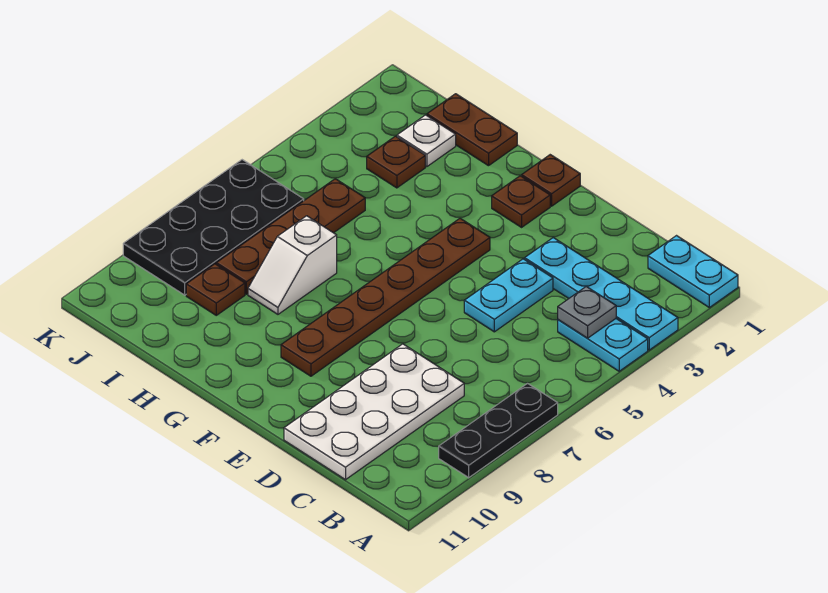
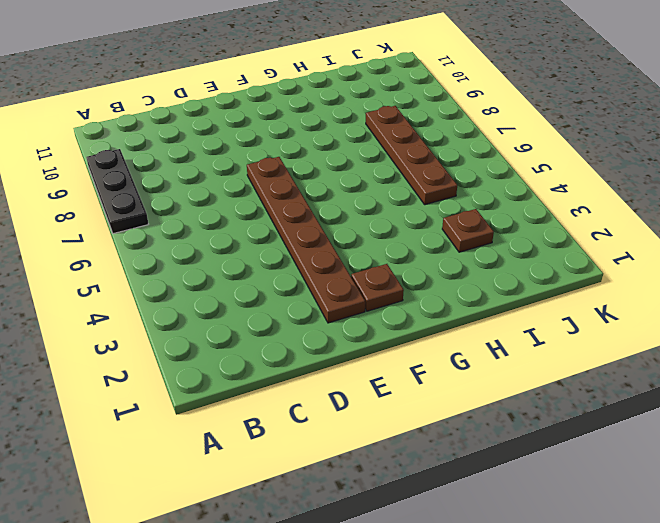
brown 1x6 plate [247,157,365,323] -> brown 1x6 plate moved to [281,218,490,376]
none -> cyan 1x2 plate [648,236,738,307]
none -> cyan 1x4 plate [525,238,678,350]
none -> cyan 1x2 plate [558,319,648,371]

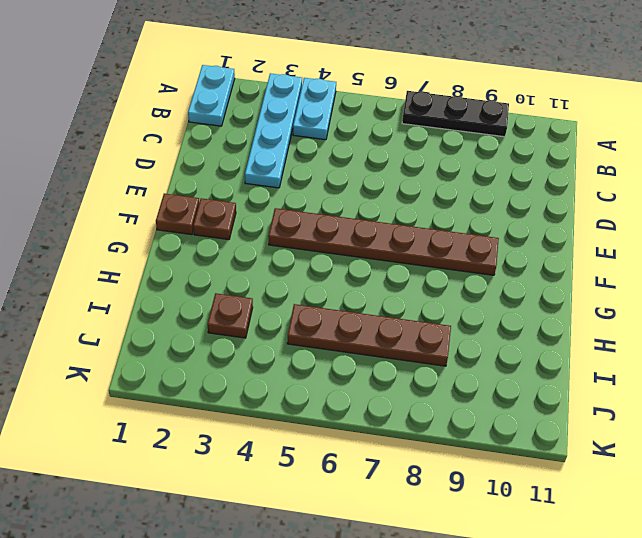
none -> white 2x4 plate [284,344,464,480]
none -> cyan 1x2 plate [464,259,553,332]
none -> brown 1x2 plate [427,94,517,166]

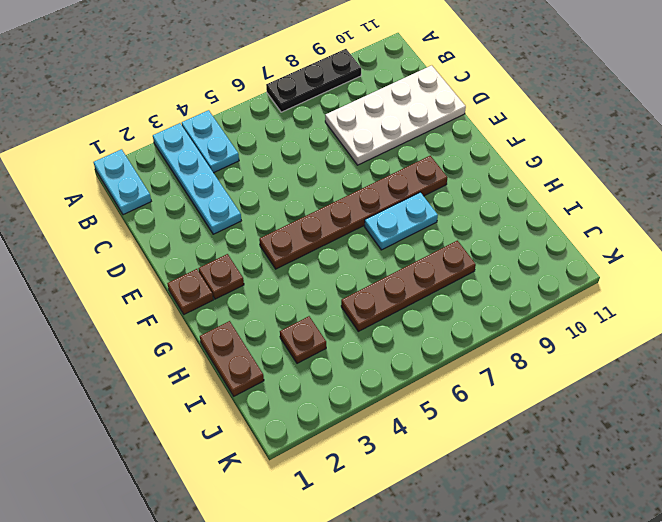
cyan 1x2 plate [364,192,438,250] -> cyan 1x2 plate moved to [464,259,553,332]
none -> white 1x2 slope [248,216,337,314]
none -> white 1x1 plate [397,115,456,167]
none -> brown 1x1 plate [186,264,245,315]

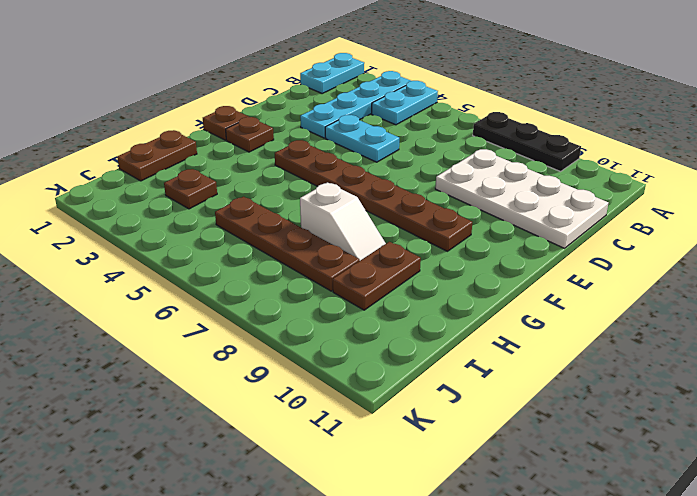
brown 1x2 plate [333,242,421,310] -> brown 1x1 plate [186,264,245,315]
none -> white 1x1 plate [397,115,456,167]
none -> black 2x4 plate [123,160,304,295]
none -> grey 1x1 plate [558,287,616,338]

